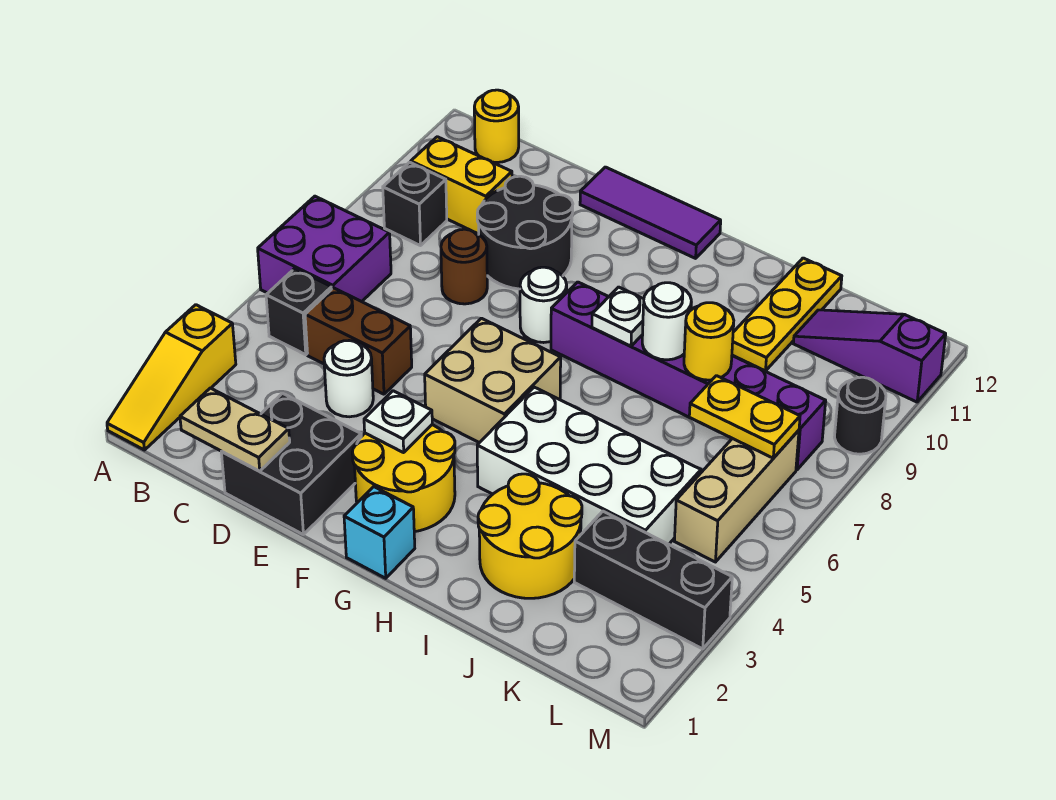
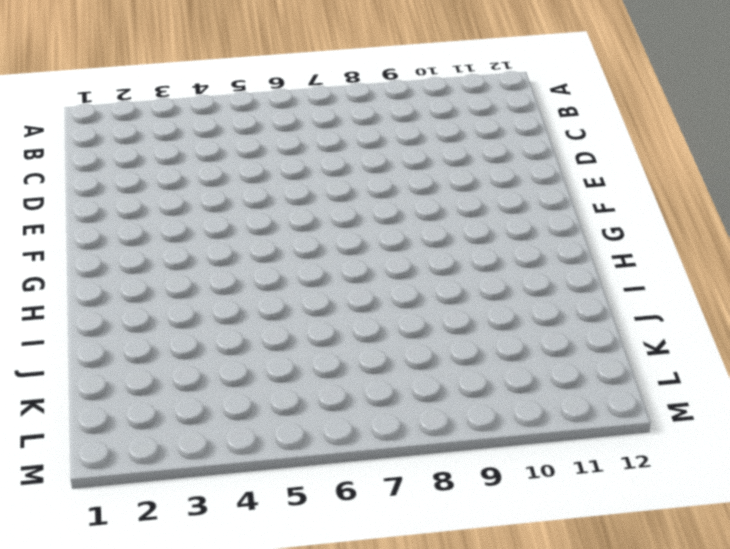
none -> yellow 1x3 slope [107,305,236,450]
none -> purple 2x2 brick [258,196,391,302]
none -> black 1x1 brick [266,269,332,355]
none -> black 1x1 brick [383,162,447,246]

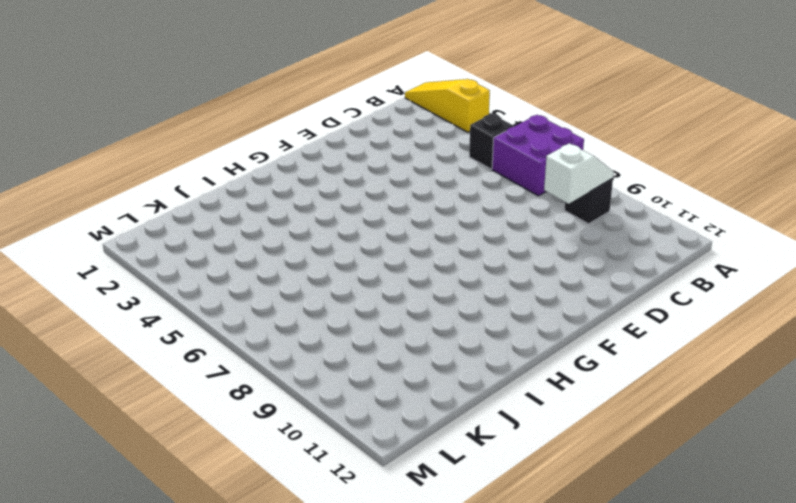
white 1x2 slope [544,143,614,204] -> none
none -> yellow 1x2 brick [411,137,512,234]
none -> yellow 1x1 round brick [474,90,519,163]
none -> brown 1x2 brick [305,288,412,394]
none -> black 2x2 brick [221,393,361,534]

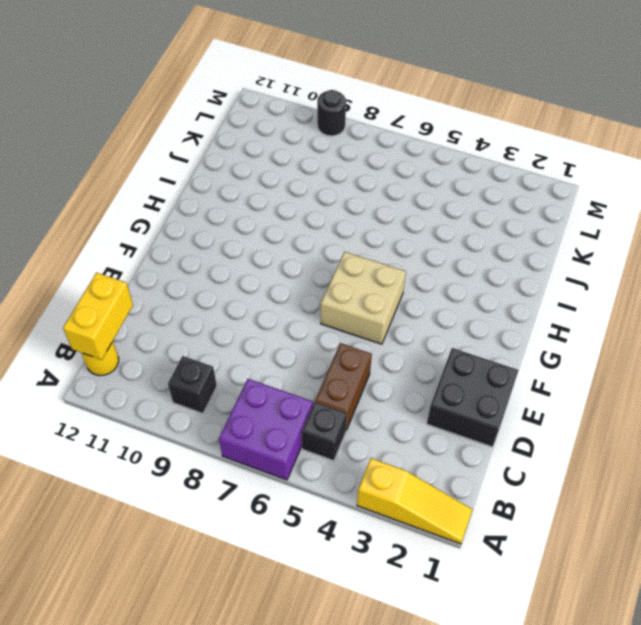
yellow 1x2 brick [63,273,133,360] -> yellow 1x2 brick moved to [411,137,512,234]
none -> white 1x1 round brick [324,341,373,417]
none -> brown 1x1 round brick [441,229,487,304]
none -> black 2x2 round brick [477,176,573,289]
none -> purple 1x3 tile [580,167,721,258]

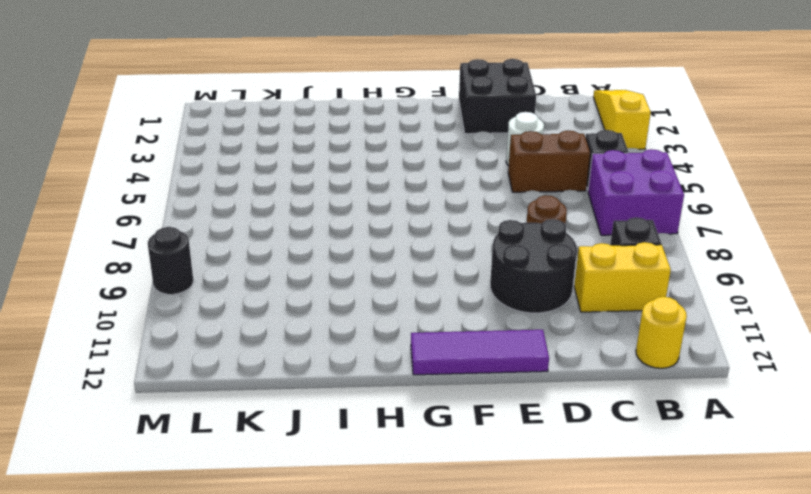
none -> yellow 2x2 round brick [352,425,455,532]
none -> tan 2x2 brick [425,318,561,443]
none -> white 1x1 round brick [520,267,567,343]
none -> cyan 1x1 brick [344,487,415,578]

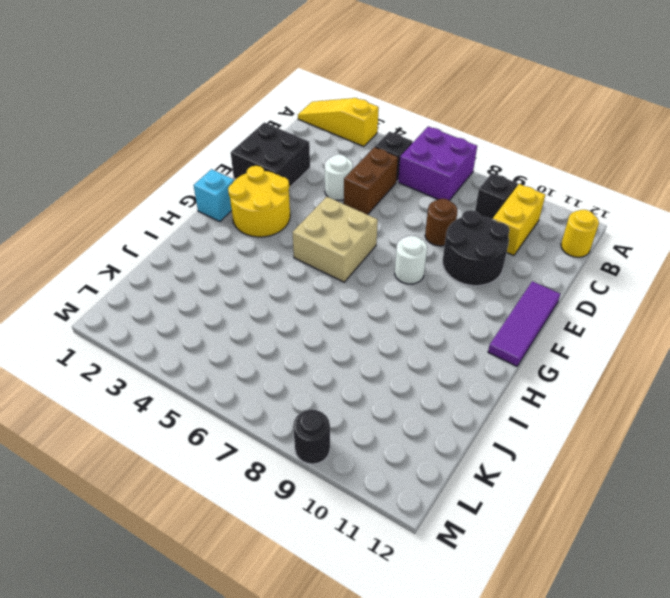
none -> purple 1x6 brick [551,282,826,470]
none -> white 2x4 brick [477,387,701,544]
none -> yellow 2x2 round brick [478,474,582,598]
none -> yellow 1x3 plate [732,258,842,371]

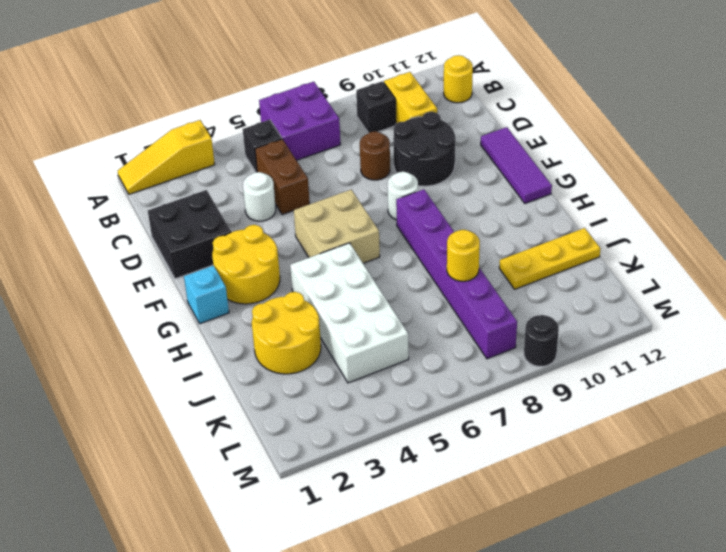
none -> black 1x3 brick [574,511,732,649]
none -> purple 1x3 slope [793,310,946,402]
none -> tan 1x3 brick [674,430,799,562]
none -> tan 1x2 plate [180,388,290,471]

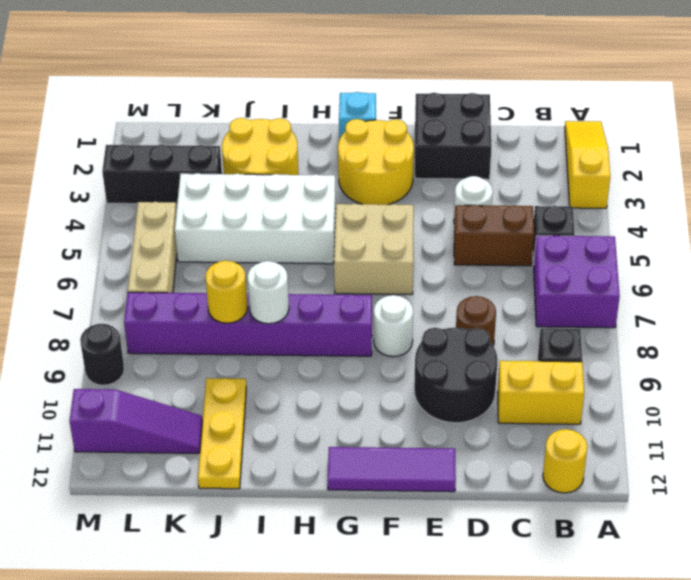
none -> tan 1x2 plate [180,388,290,471]
none -> white 1x1 plate [364,391,432,453]
none -> white 1x1 plate [592,287,644,346]
none -> yellow 1x2 plate [689,376,800,458]

